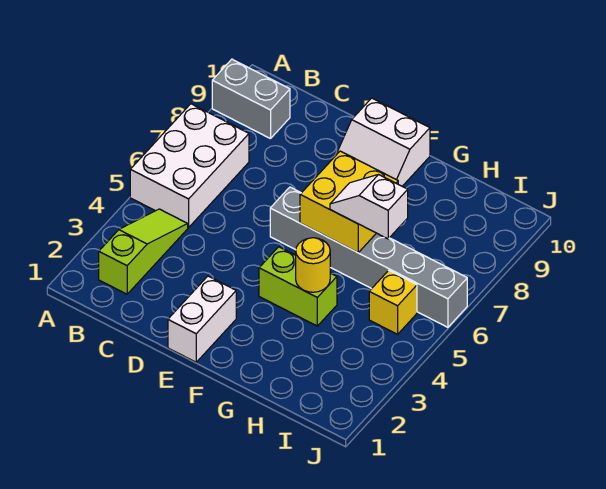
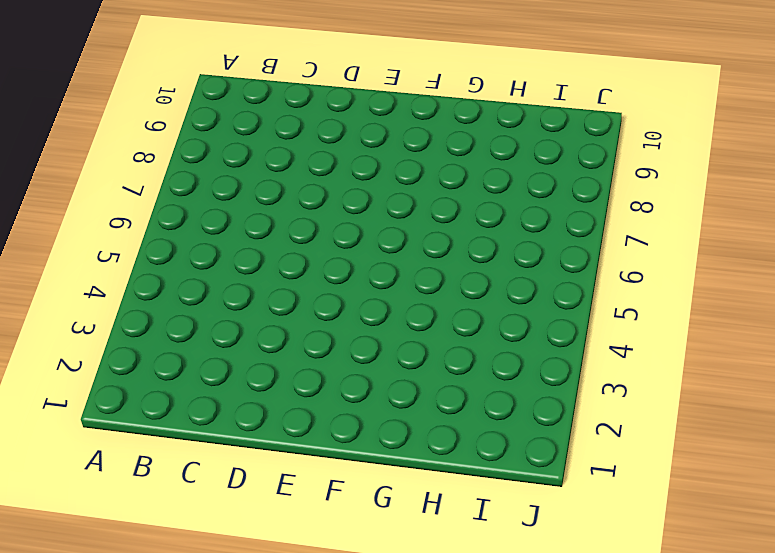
none -> white 2x3 brick [130,104,249,228]
none -> grey 1x2 brick [212,59,290,139]

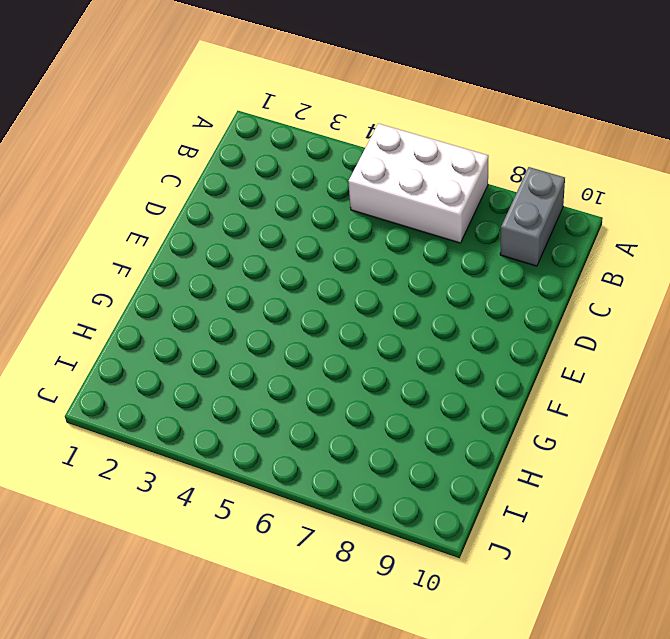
none -> lime 1x3 slope [99,209,188,294]
none -> white 1x2 brick [168,276,236,362]

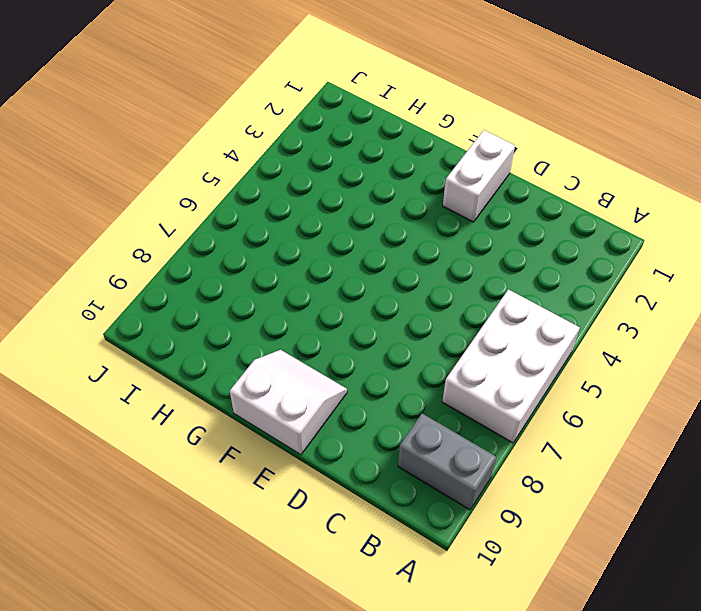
none -> lime 1x3 slope [99,209,188,294]
none -> grey 1x6 brick [270,187,467,327]

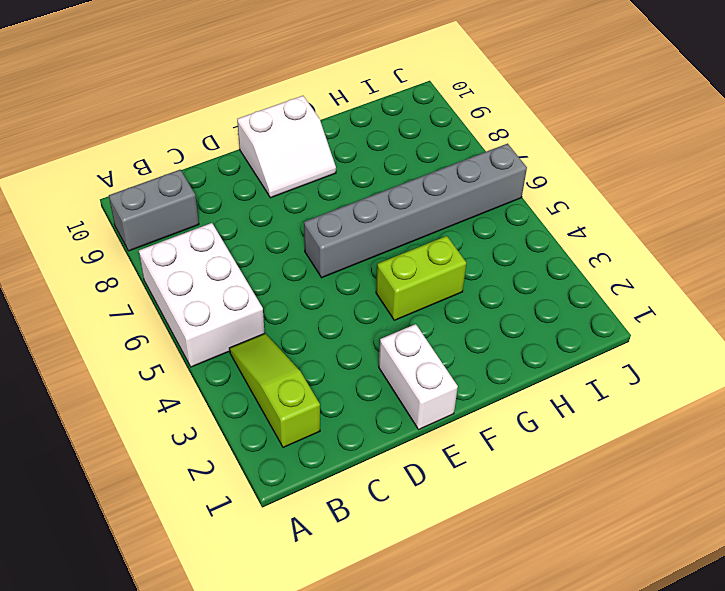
none -> yellow 1x1 brick [369,270,417,334]
none -> yellow 2x2 brick [300,151,398,253]

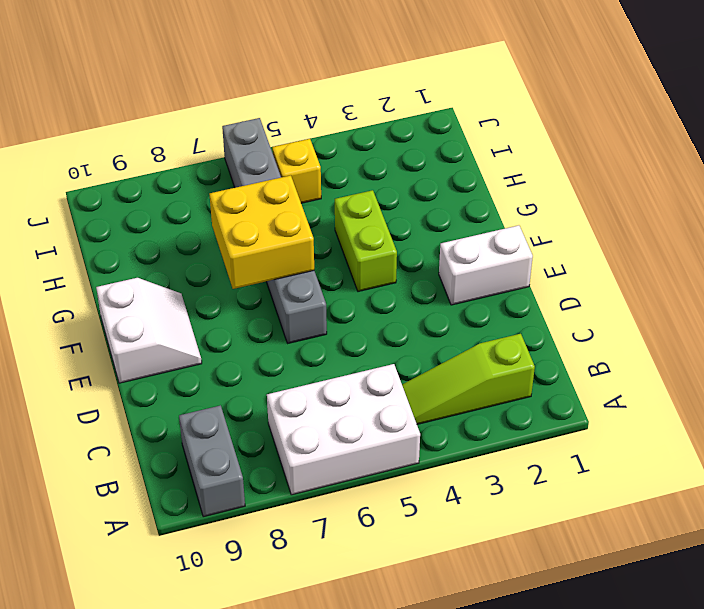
none -> yellow 1x1 round brick [296,238,330,292]
none -> white 1x2 slope [330,175,408,239]

